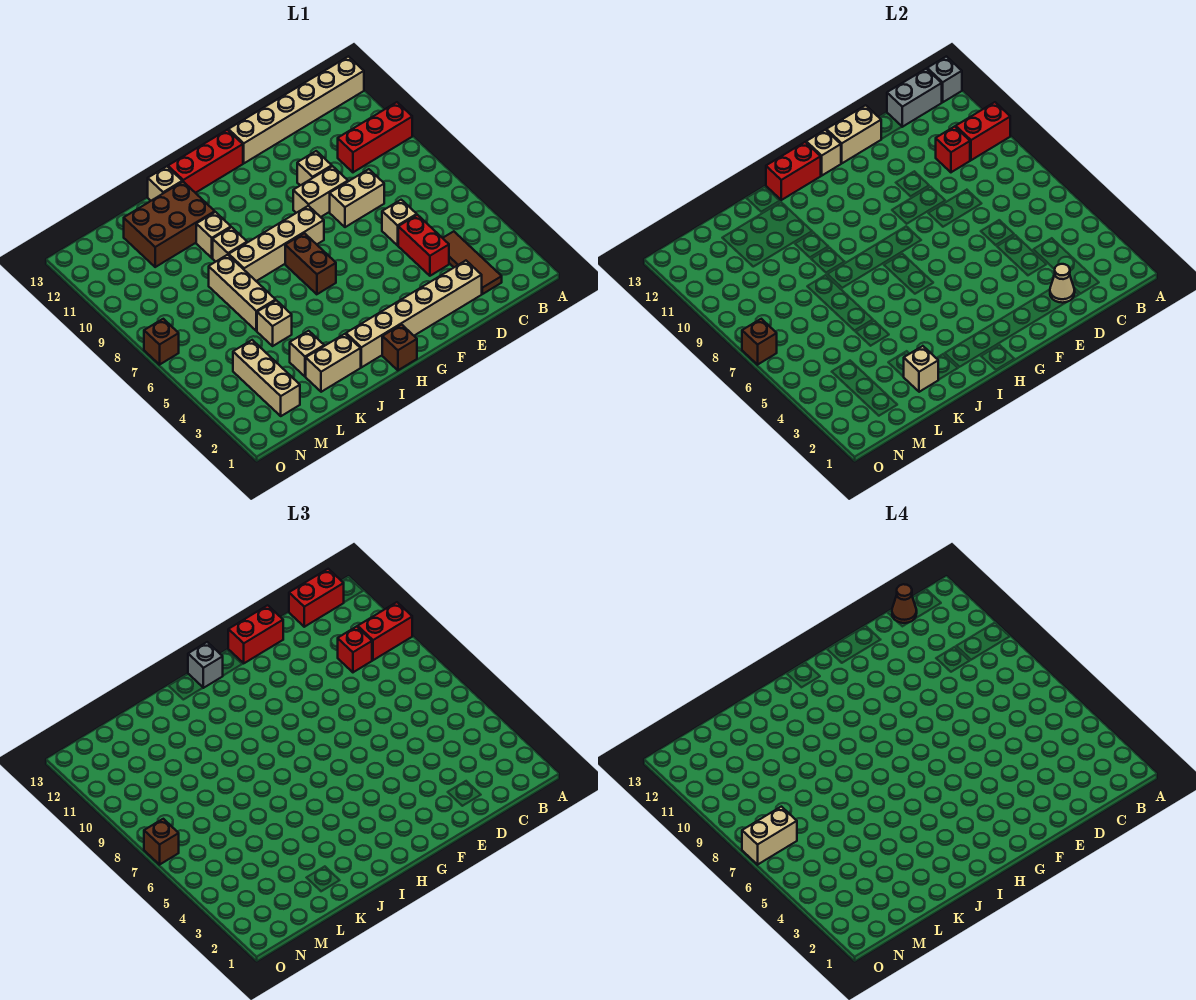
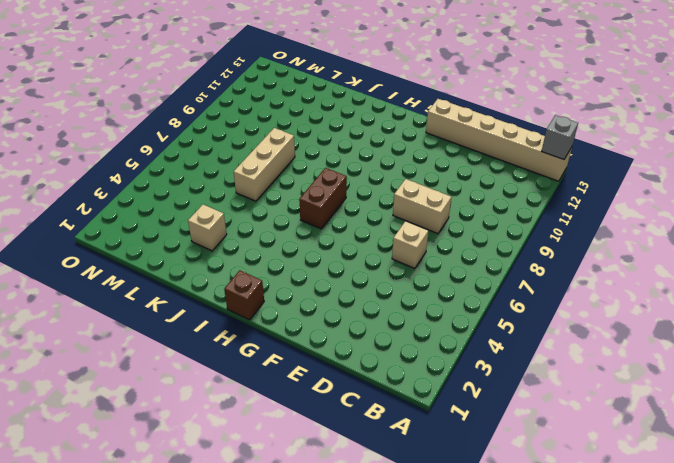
none -> red 1x3 brick [338,102,412,172]
none -> brown 1x3 tile [443,231,502,294]
none -> tan 1x6 brick [346,261,482,367]
none -> red 1x2 brick [398,215,449,276]

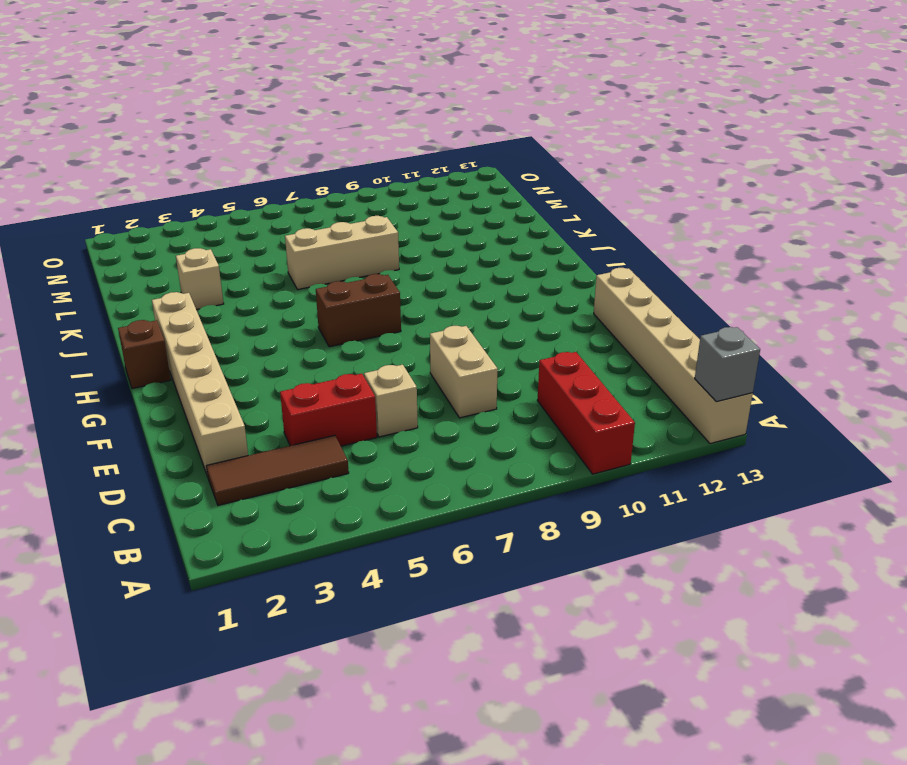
none -> tan 1x2 brick [293,166,348,217]
none -> tan 1x1 brick [297,151,332,185]
none -> tan 1x4 brick [229,206,324,281]
none -> red 1x3 brick [168,130,243,193]

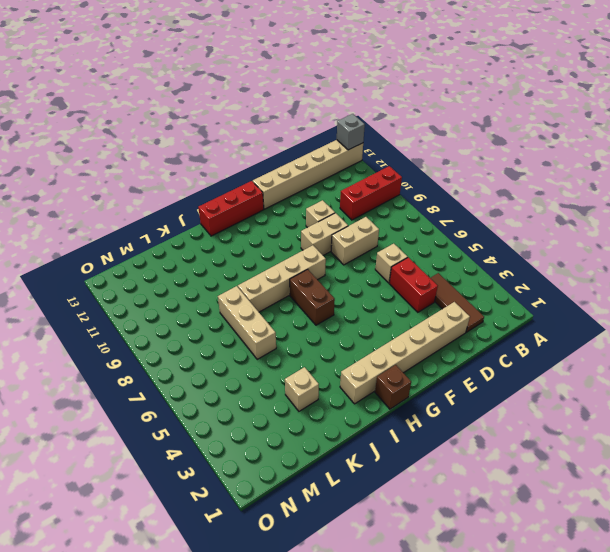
none -> tan 1x2 brick [306,334,361,392]
none -> tan 1x1 brick [213,227,247,262]
none -> tan 1x1 brick [196,212,231,258]
none -> brown 2x3 brick [124,182,215,267]

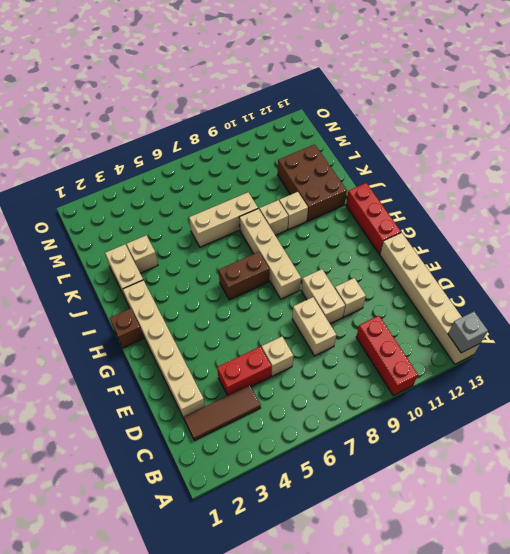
none -> tan 1x1 brick [148,167,182,201]
none -> tan 1x1 brick [257,300,292,346]
none -> tan 1x3 brick [233,340,300,416]
none -> brown 1x1 brick [144,319,179,365]

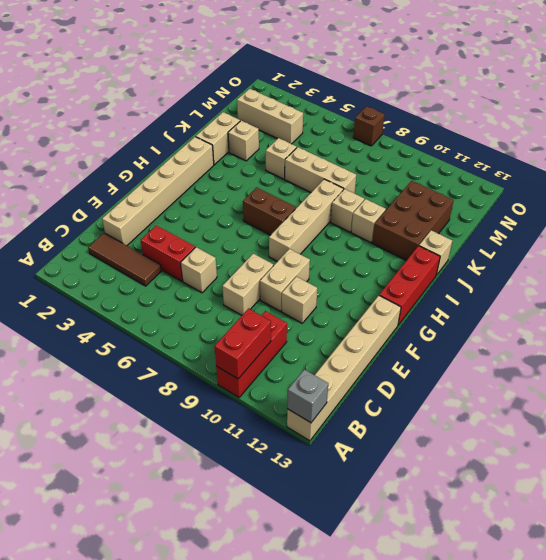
none -> brown 1x1 brick [382,325,417,370]
none -> grey 1x2 brick [887,69,942,127]
none -> red 1x1 brick [936,126,970,172]
none -> tan 1x1 cone [1050,264,1075,303]

